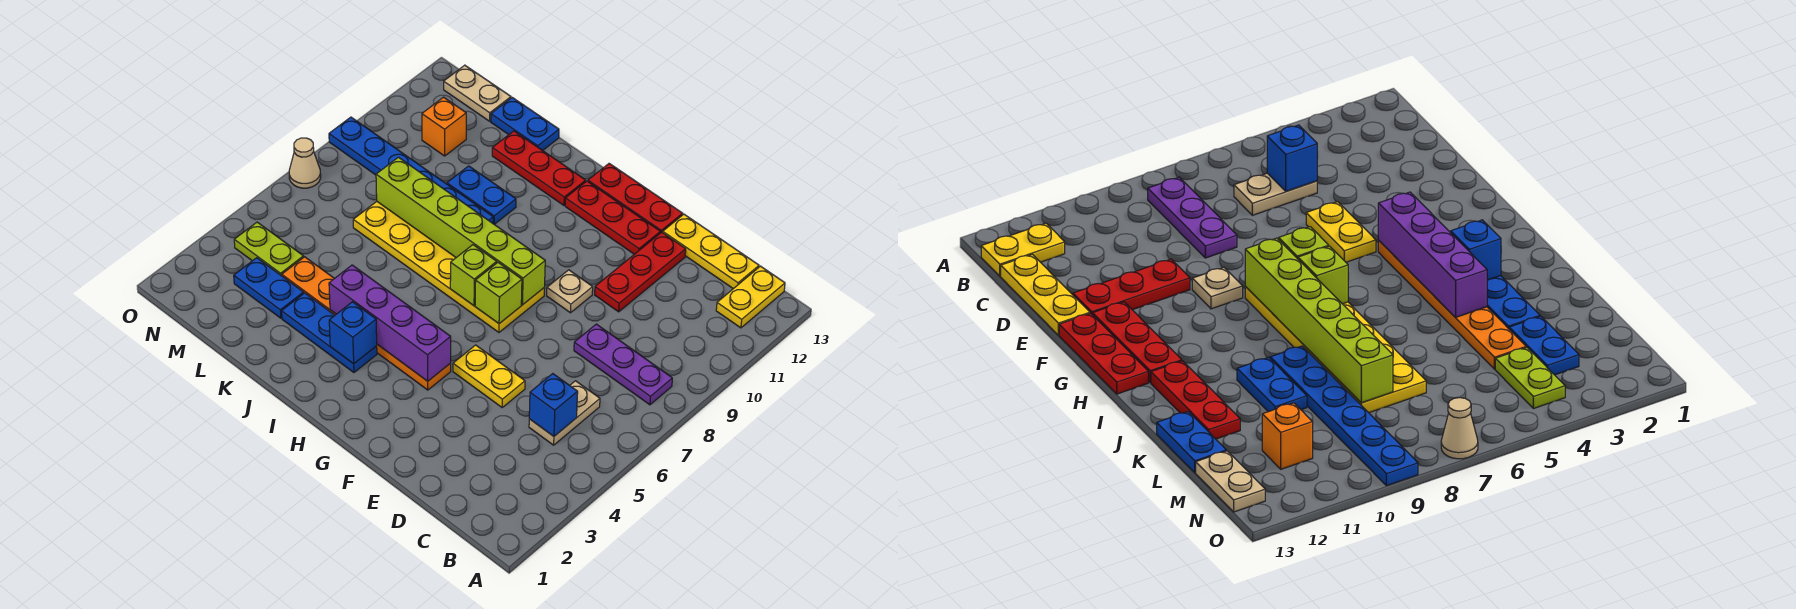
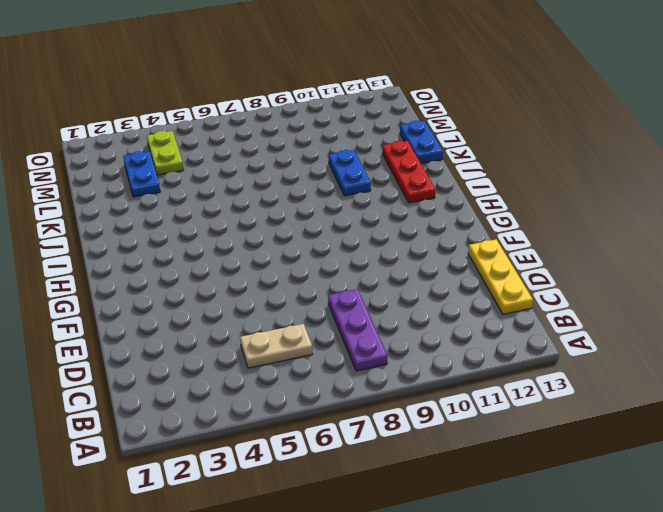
none -> yellow 1x2 plate [716,266,785,328]
none -> yellow 1x2 plate [453,345,525,407]
none -> red 1x3 plate [595,232,686,312]

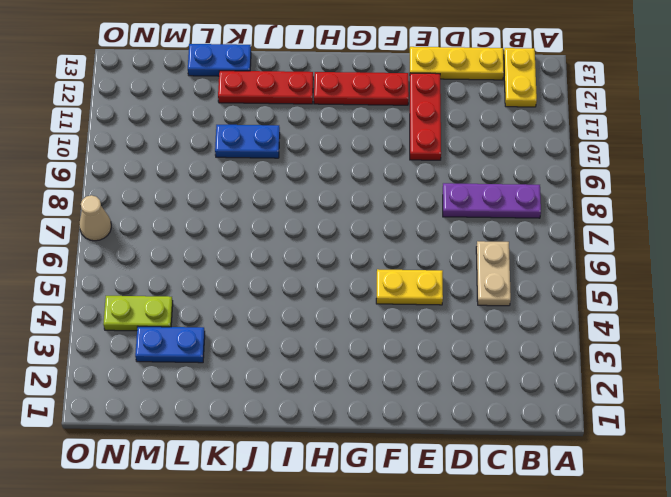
none -> tan 1x1 plate [547,270,593,313]
none -> red 1x3 plate [588,164,683,233]
none -> orange 1x6 plate [282,257,451,390]

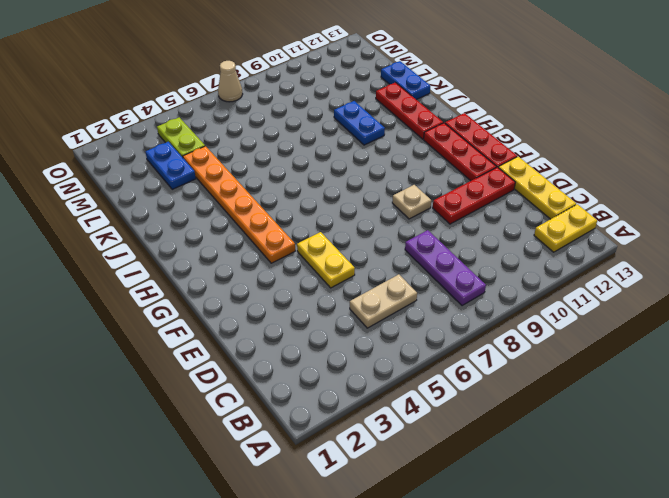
none -> yellow 2x6 plate [353,202,545,332]
none -> blue 1x3 plate [282,293,377,372]
none -> blue 1x6 plate [329,117,493,223]

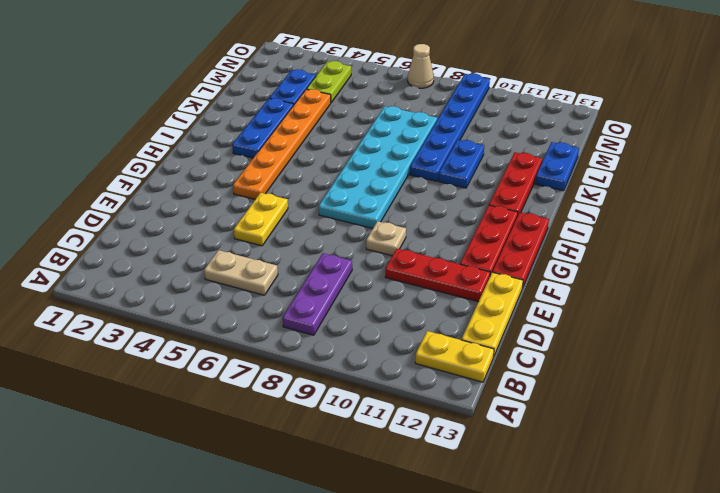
cyan 2x6 plate [319,106,437,228] -> yellow 2x6 plate [353,202,545,332]
none -> orange 1x1 brick [422,97,466,156]
none -> tan 1x2 plate [444,65,511,121]
none -> blue 1x1 brick [529,374,578,436]

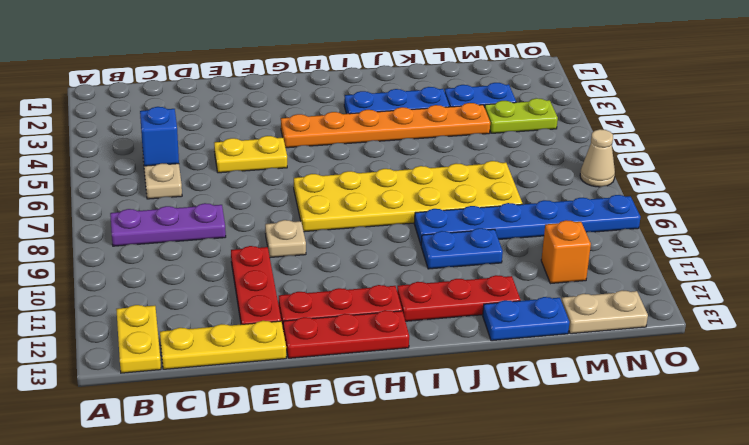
none -> purple 1x4 brick [329,265,451,381]
none -> lime 1x1 brick [475,263,522,324]
none -> lime 1x6 brick [376,157,545,305]

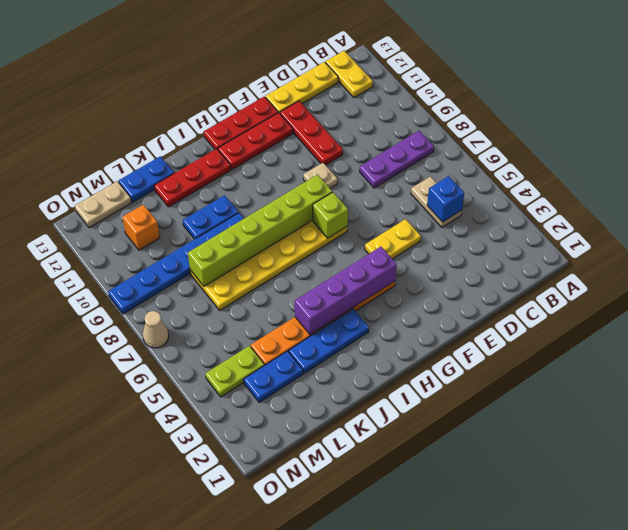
none -> lime 1x1 brick [450,245,497,306]
none -> blue 1x1 brick [329,302,377,364]

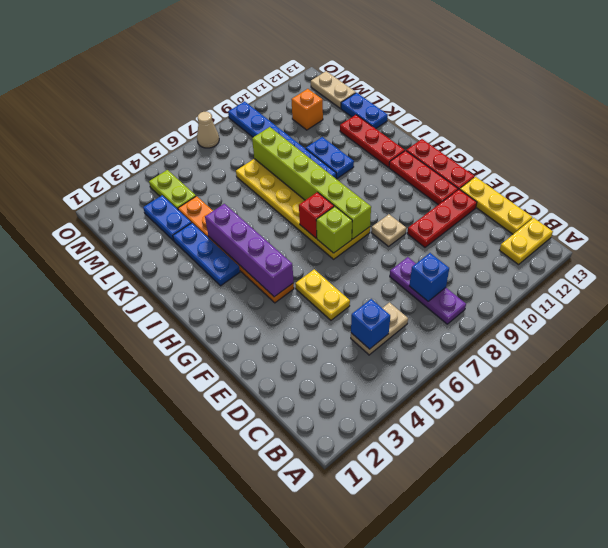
blue 1x1 brick [409,253,449,301] -> blue 1x1 brick moved to [329,302,377,364]
red 1x1 brick [299,192,334,238] -> lime 1x1 brick [450,245,497,306]

